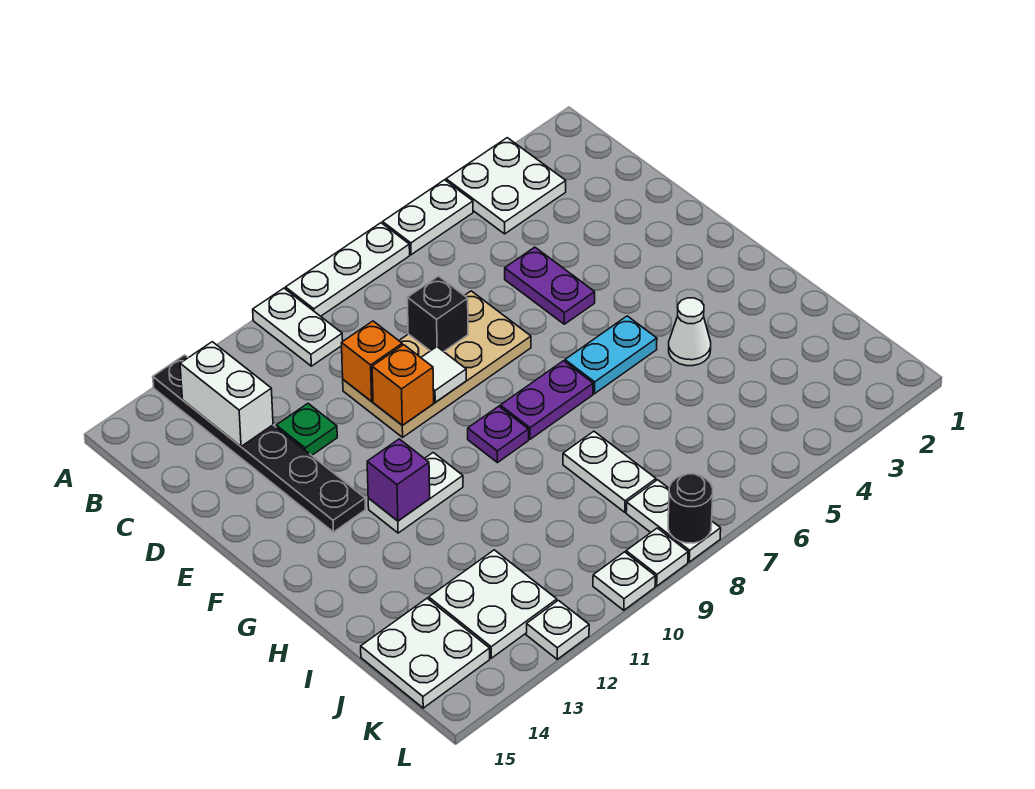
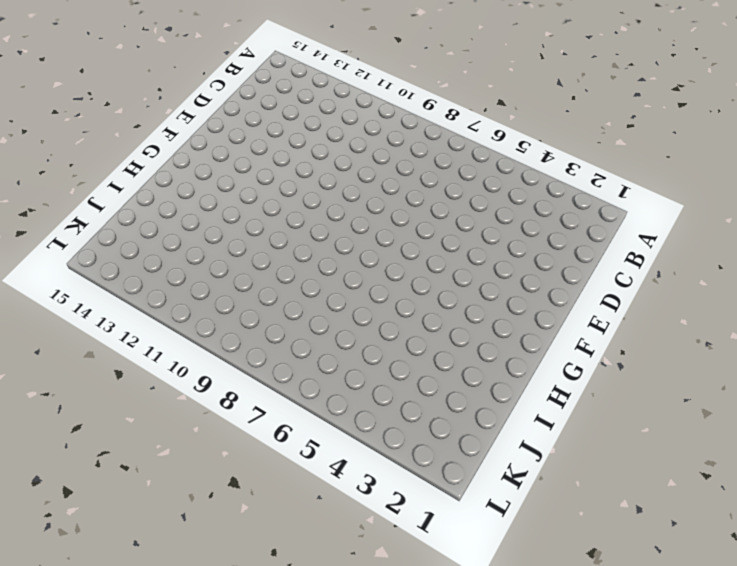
none -> white 2x2 plate [446,138,566,234]
none -> white 1x2 plate [383,180,473,255]
none -> white 1x3 plate [286,223,410,316]

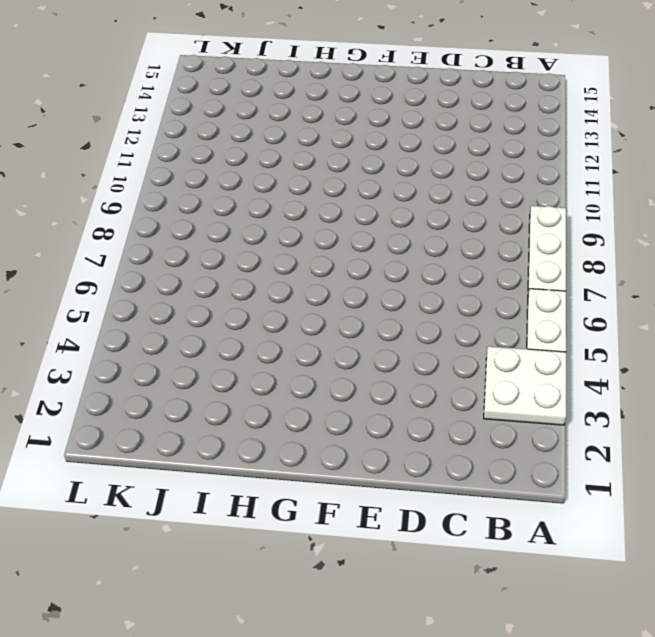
none -> white 1x2 plate [253,288,343,366]
none -> black 1x6 plate [153,355,365,532]
none -> purple 1x2 plate [505,247,595,324]

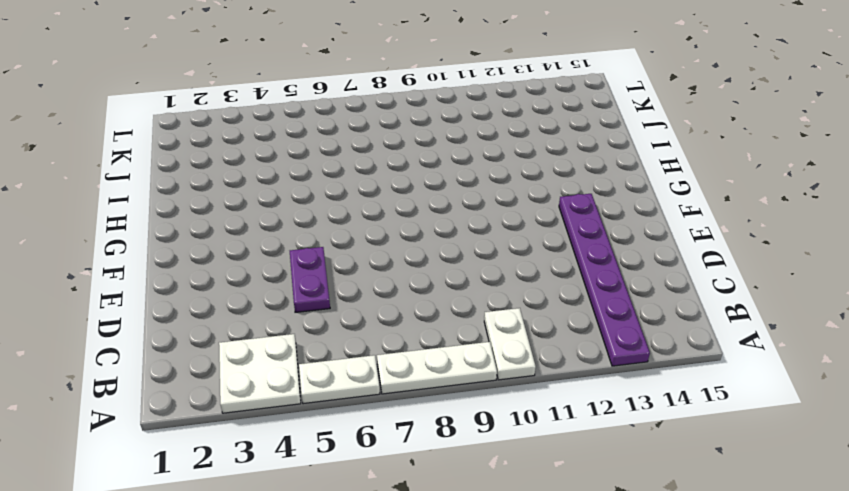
purple 1x6 plate [559,194,650,366] -> black 1x6 plate [153,355,365,532]
none -> tan 2x4 plate [343,291,531,437]
none -> green 1x1 plate [276,404,337,455]
none -> cyan 1x2 plate [565,316,657,394]

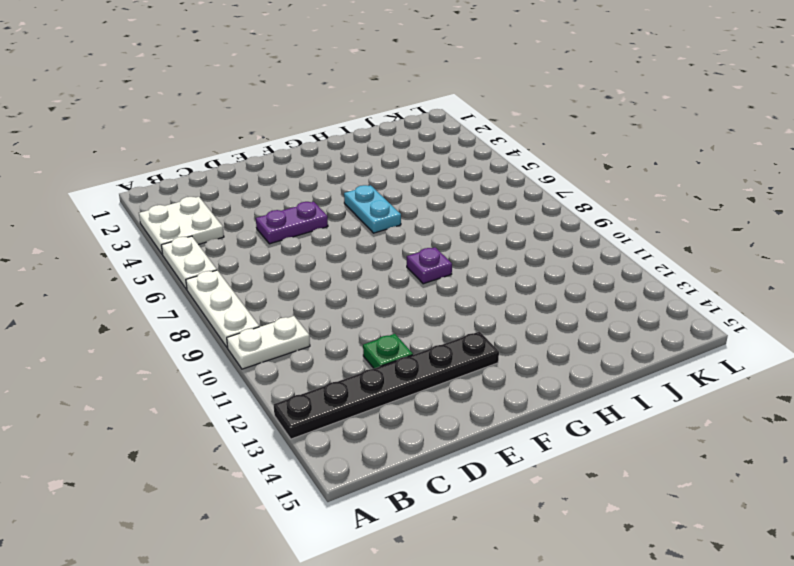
none -> tan 2x4 plate [343,291,531,437]
none -> purple 1x2 plate [500,361,593,439]
none -> white 1x2 plate [368,453,463,533]

